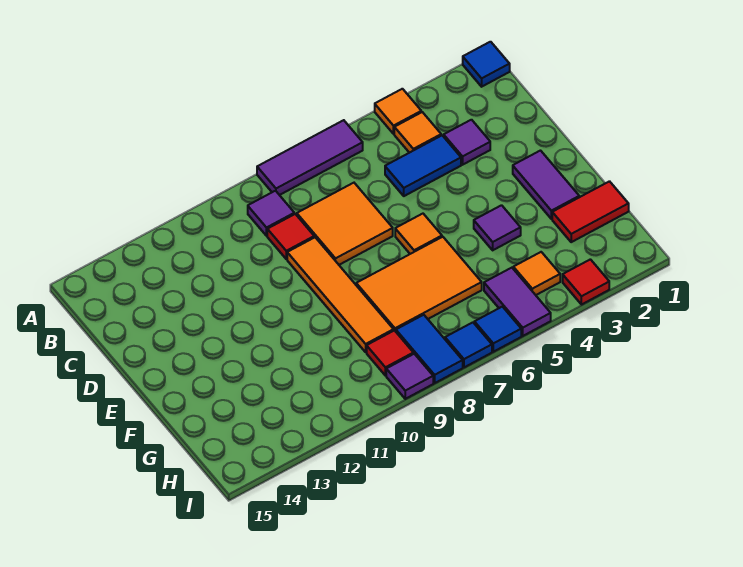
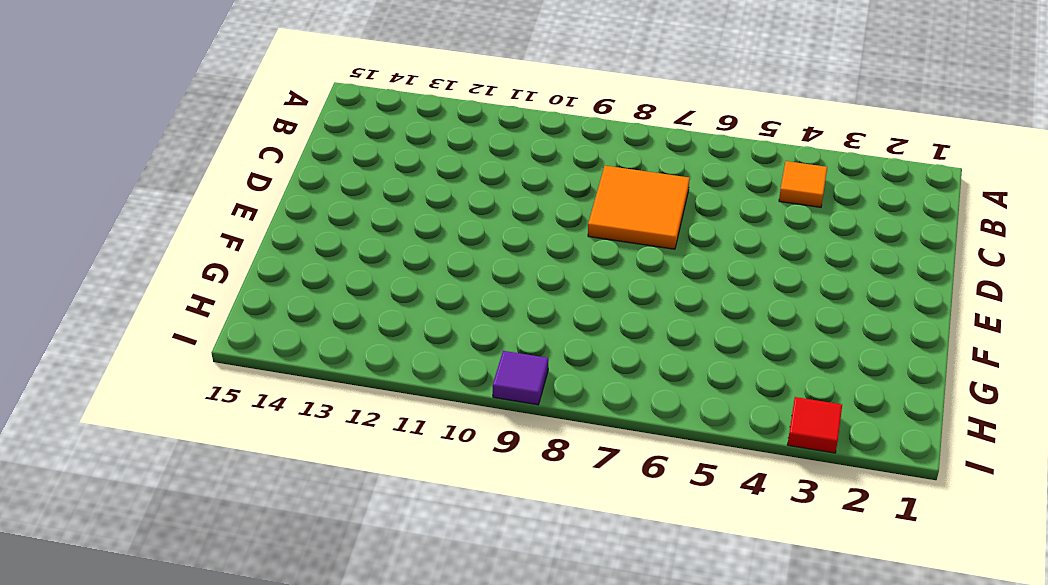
none -> blue 1x1 tile [463,42,510,87]
none -> orange 1x1 tile [375,89,421,134]
none -> purple 1x3 tile [257,120,363,195]

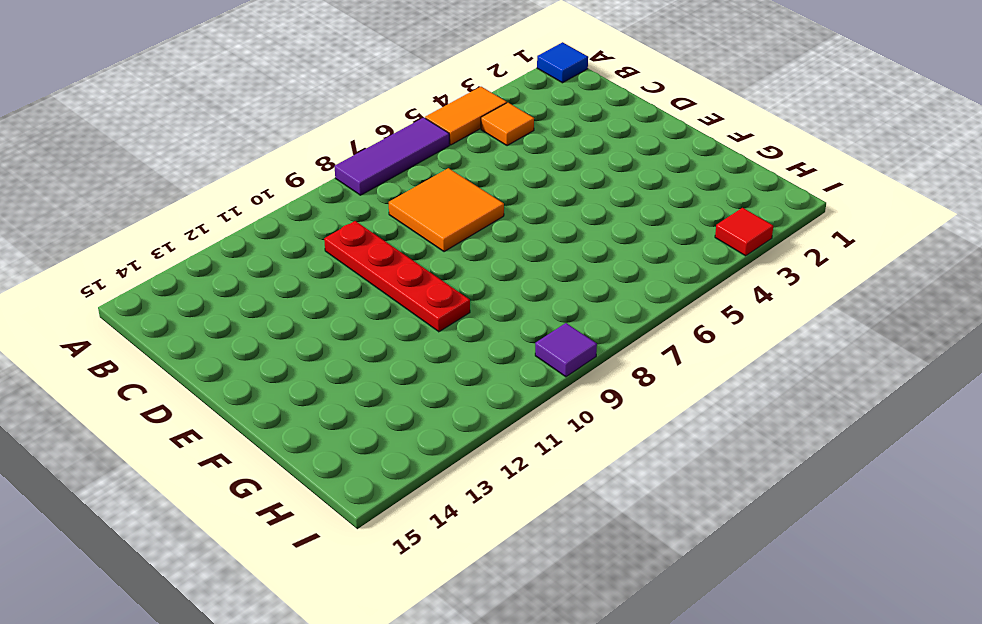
orange 1x2 tile [425,87,507,145] -> orange 1x1 tile [375,89,421,134]
red 1x4 plate [324,221,470,332] -> none
none -> purple 1x1 tile [248,191,294,236]
none -> purple 1x1 tile [444,120,490,165]
none -> blue 1x2 tile [385,135,461,196]

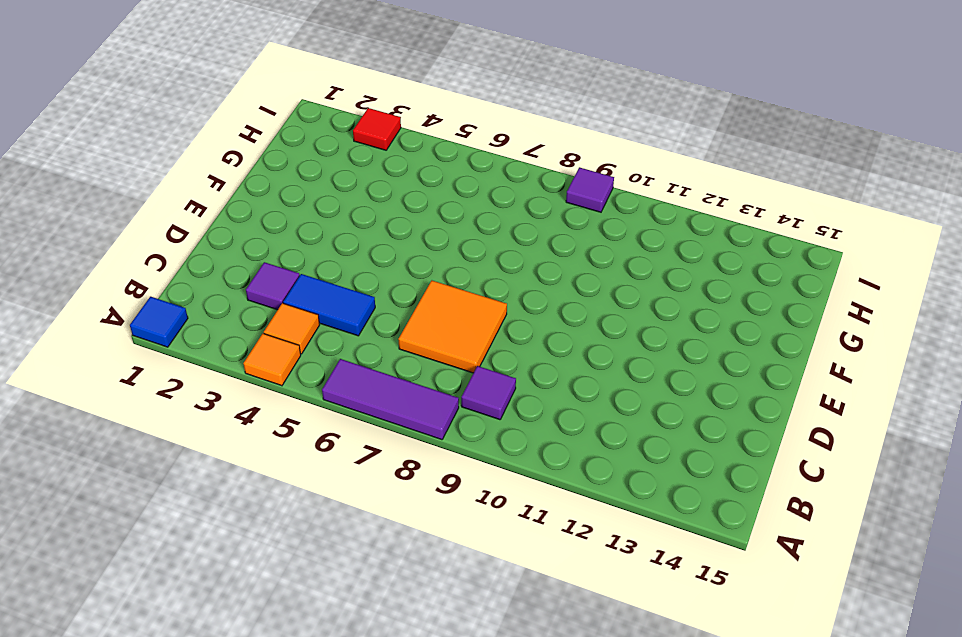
none -> red 1x1 tile [267,214,314,259]
none -> orange 1x4 tile [287,237,394,352]
none -> purple 1x2 tile [513,151,579,219]

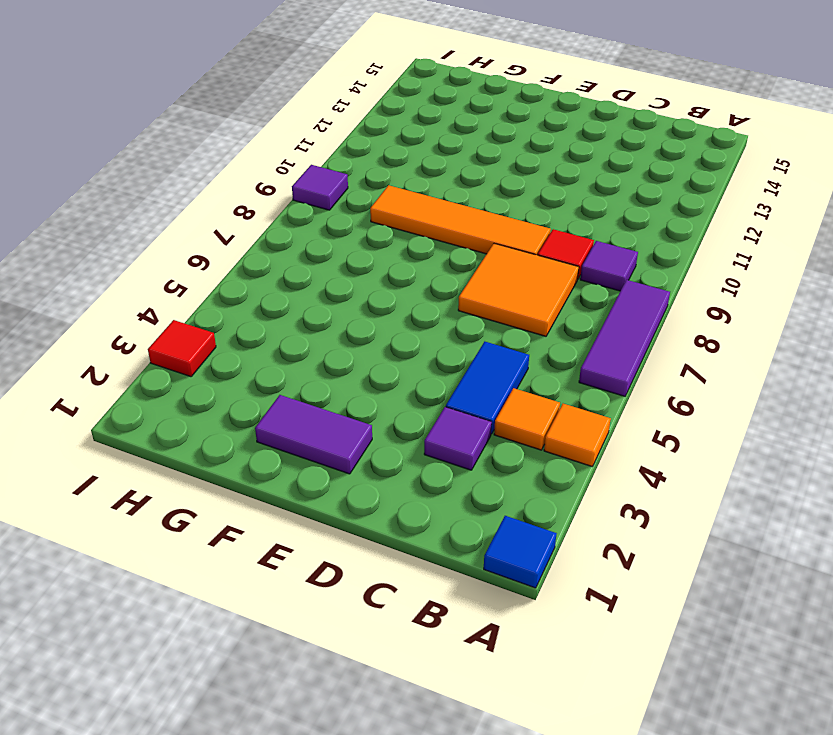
none -> orange 1x1 tile [395,214,442,254]
none -> purple 1x1 tile [474,205,521,250]
none -> orange 2x3 tile [356,237,482,332]

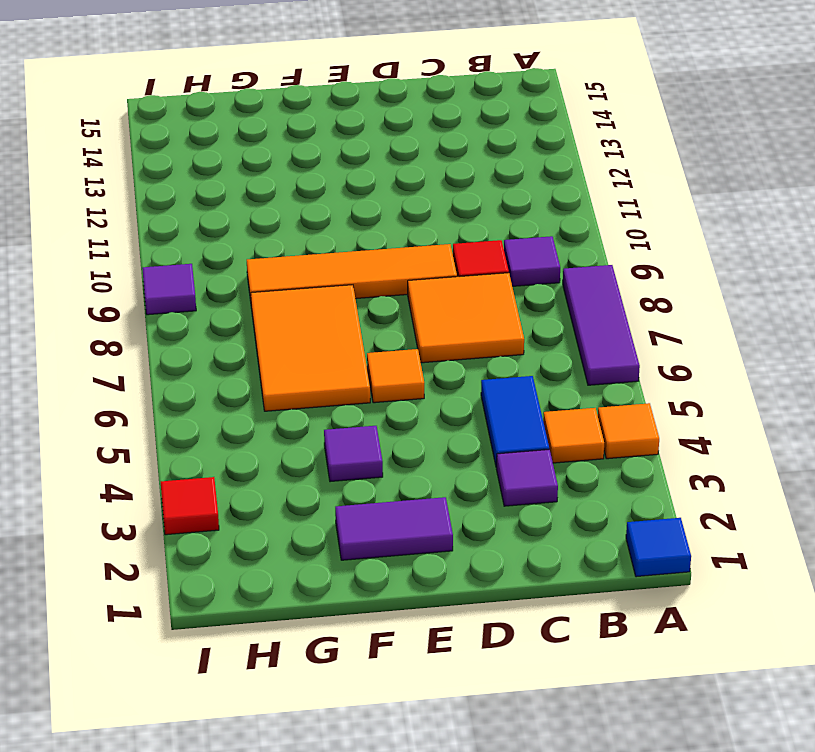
none -> red 1x2 tile [552,181,629,242]
none -> orange 1x1 tile [513,252,560,295]
none -> purple 1x2 tile [484,268,551,336]

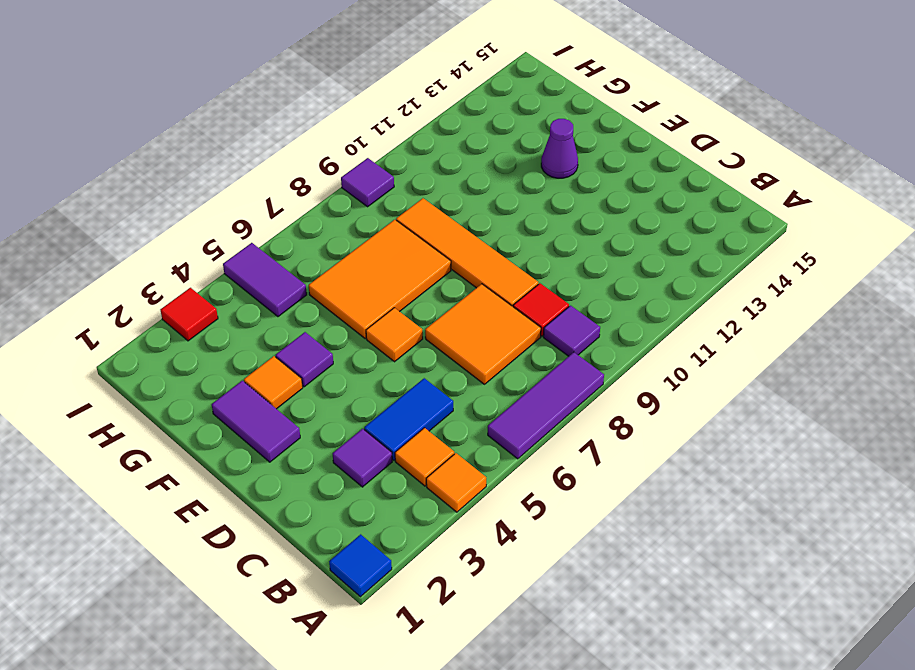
orange 1x1 tile [244,356,303,409] -> orange 1x1 tile moved to [513,252,560,295]
purple 1x1 cone [541,119,578,178] -> none
none -> red 1x2 tile [552,181,629,242]
none -> blue 1x2 tile [396,315,463,383]
none -> red 1x1 tile [367,331,413,376]

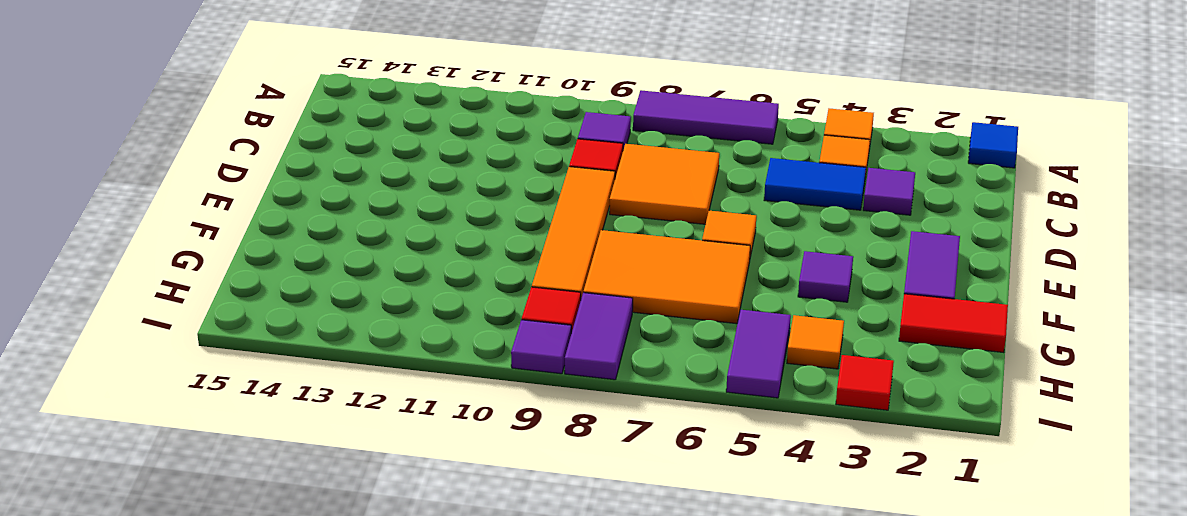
purple 1x2 tile [565,293,633,380] -> blue 1x2 tile [396,315,463,383]
none -> blue 1x1 tile [474,307,521,352]
none -> blue 1x1 tile [445,322,492,367]

